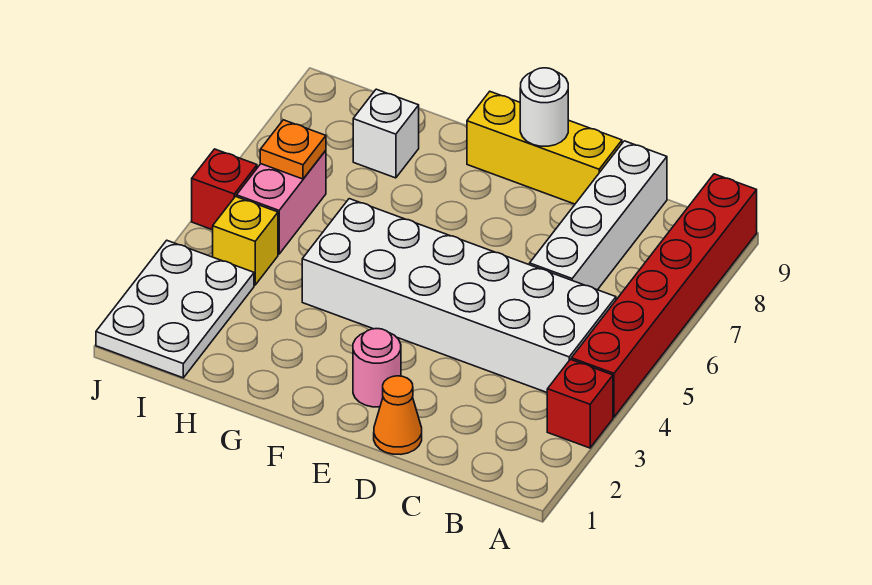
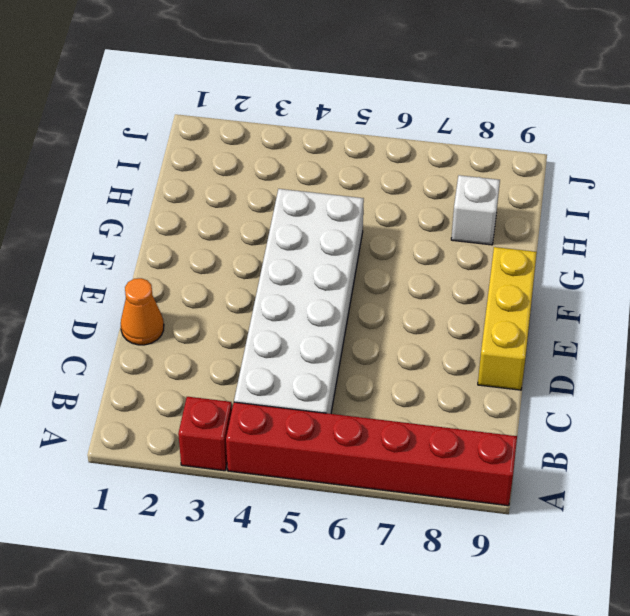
none -> white 1x4 brick [530,141,667,290]
none -> pink 1x1 round brick [353,329,401,407]
none -> white 2x3 plate [96,240,254,378]

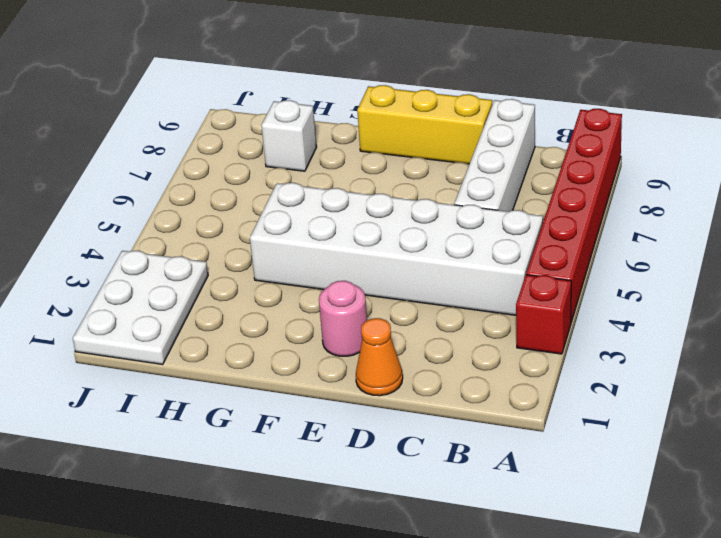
none -> yellow 1x1 brick [213,197,278,285]
none -> pink 1x2 brick [237,150,326,254]
none -> red 1x1 brick [192,149,257,230]

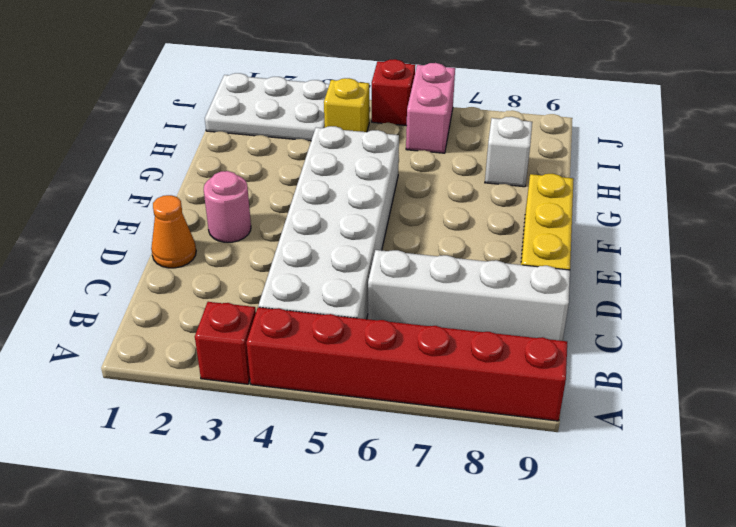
pink 1x2 brick [406,63,455,153] -> pink 1x2 brick turned to [237,150,326,254]
none -> white 1x1 round brick [520,68,568,146]
none -> orange 1x1 plate [260,120,326,179]

